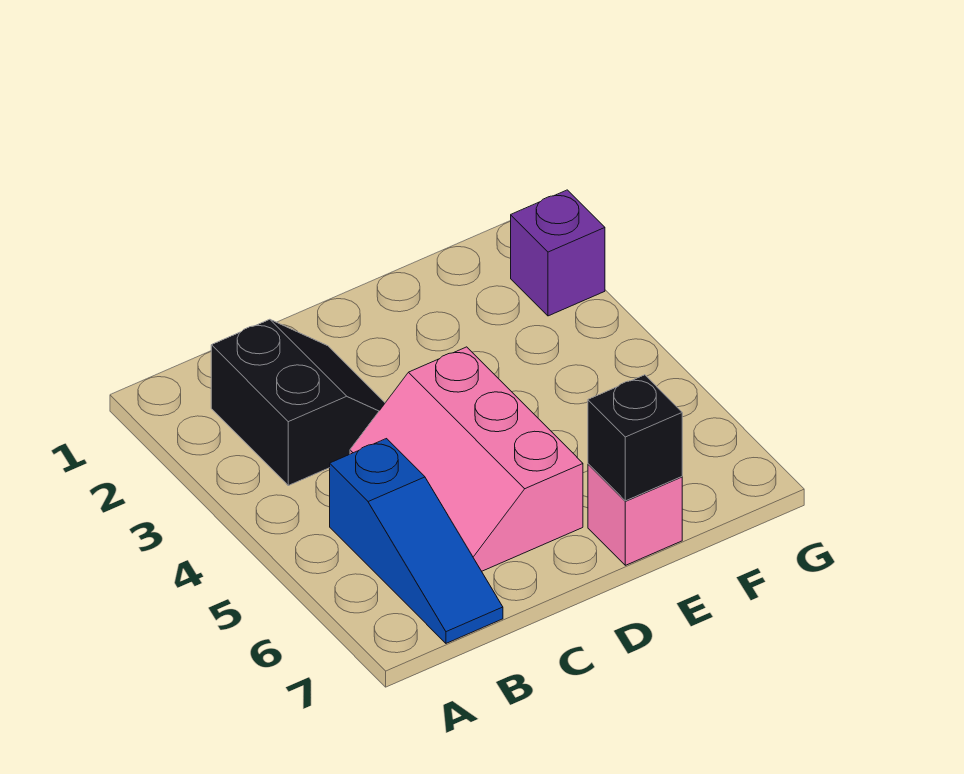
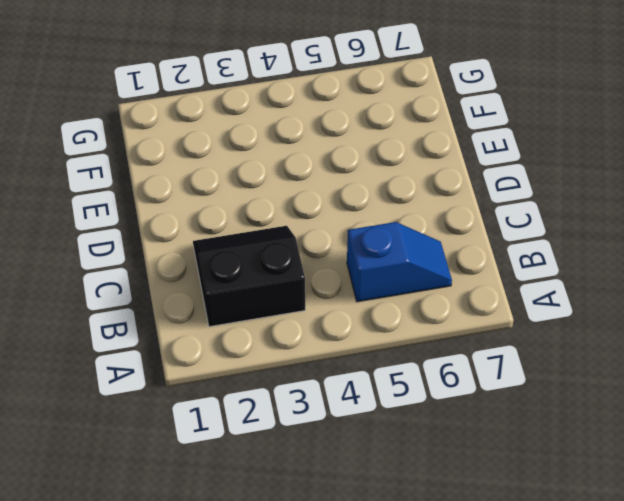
blue 1x2 slope [347,222,452,302] -> blue 1x3 slope [330,439,503,643]
none -> pink 2x3 slope [350,347,583,571]
none -> pink 1x1 brick [588,464,682,565]

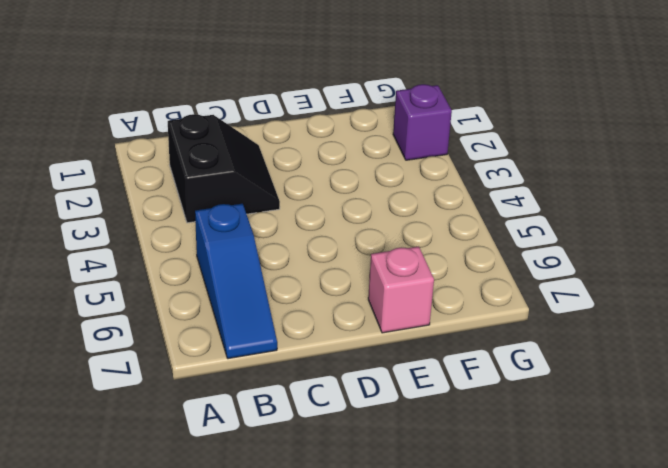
none -> pink 2x3 slope [350,347,583,571]
none -> black 1x1 brick [588,375,682,501]

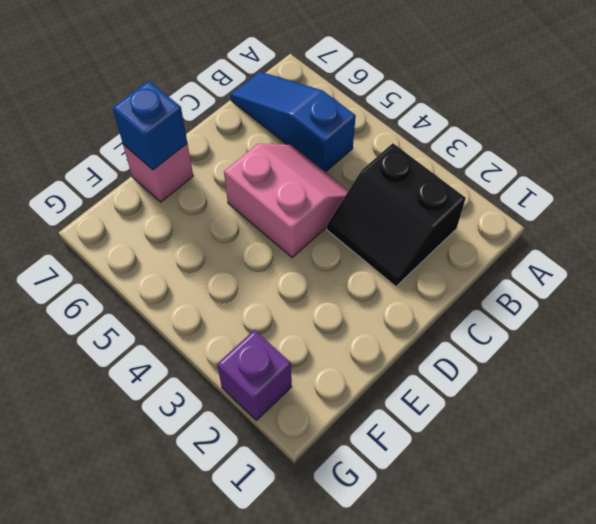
pink 2x2 slope [224,144,349,258] -> pink 2x3 slope [350,347,583,571]
blue 1x1 brick [113,81,187,170] -> black 1x1 brick [588,375,682,501]

